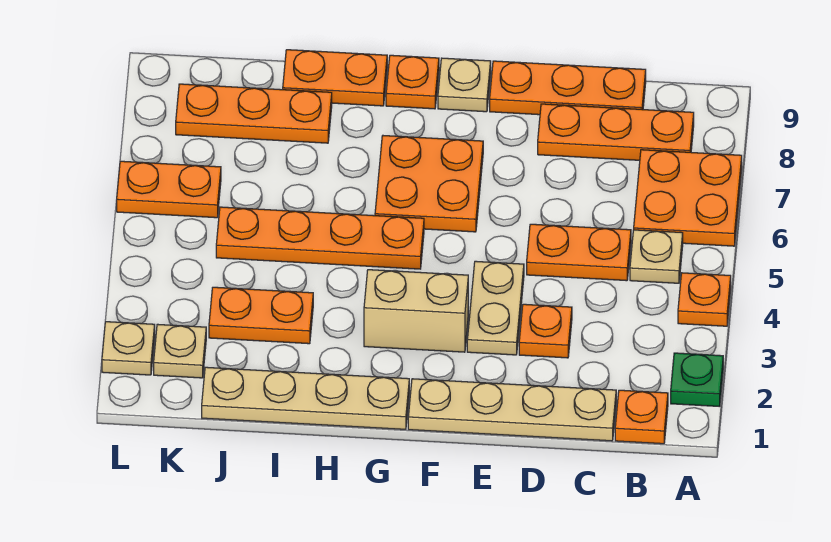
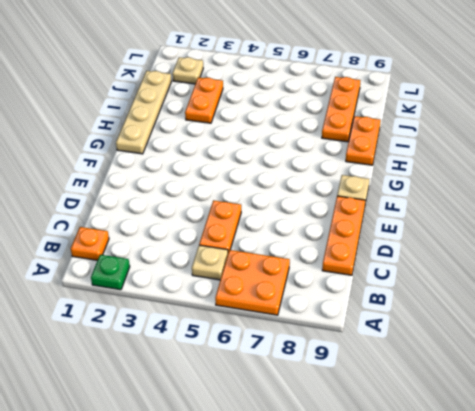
none -> orange 1x1 plate [678,273,731,326]
none -> orange 1x3 plate [538,104,694,160]
none -> tan 1x4 plate [408,379,616,441]

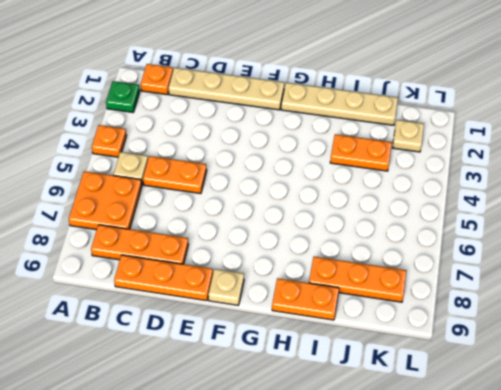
none -> orange 1x1 plate [519,304,572,358]
none -> tan 1x2 plate [467,261,524,355]
none -> tan 1x2 brick [364,270,468,352]

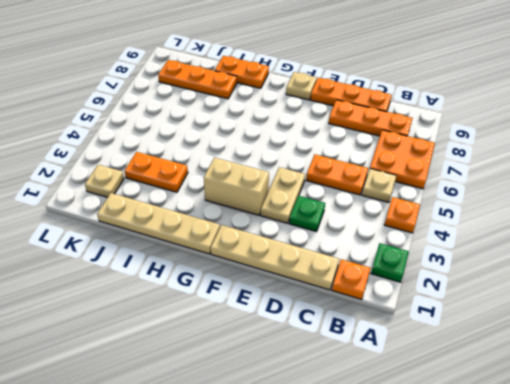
green 1x1 plate [289,196,325,232] -> orange 1x1 plate [519,304,572,358]
none -> orange 2x2 plate [375,136,483,232]
none -> orange 1x4 plate [216,207,424,269]
none -> orange 1x1 plate [386,55,439,109]

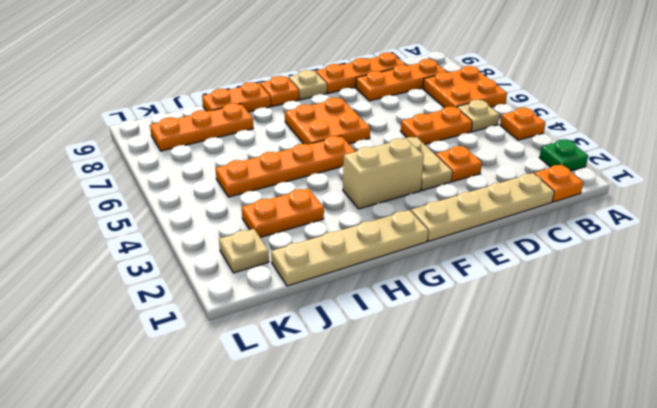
none -> orange 1x2 plate [117,161,221,218]
none -> tan 1x1 plate [102,322,155,375]

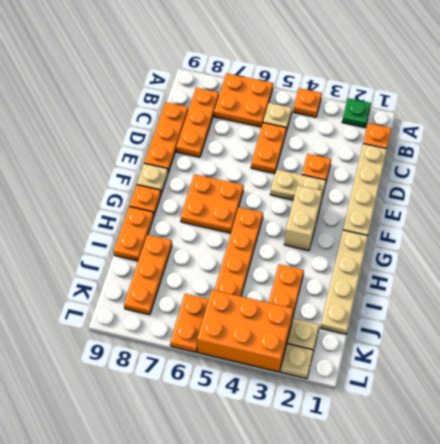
orange 2x3 brick [197,290,293,372] -> none

